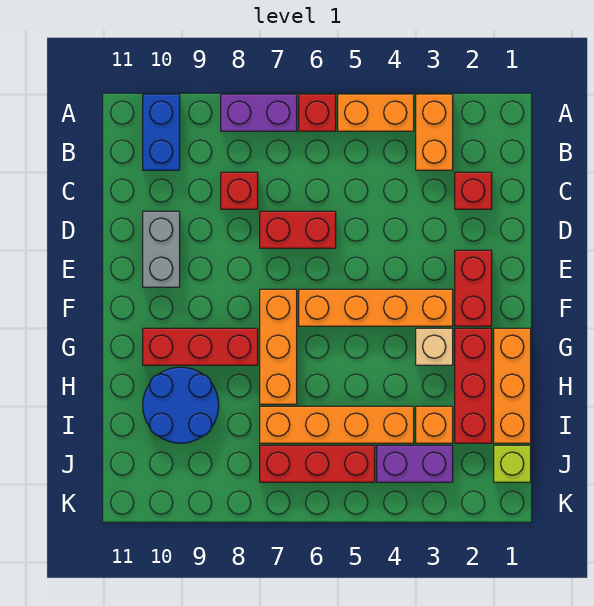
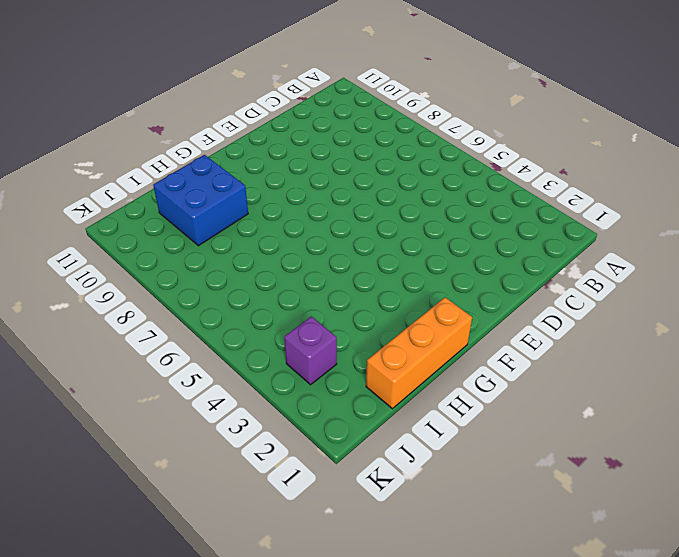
blue 2x2 brick [153,155,248,246] -> blue 2x2 round brick [143,367,219,443]
purple 1x1 brick [284,316,337,385] -> purple 1x2 brick [377,445,453,482]
none -> orange 1x2 brick [416,94,453,170]
none -> orange 1x2 brick [338,94,414,131]
none -> red 1x1 brick [299,94,336,131]

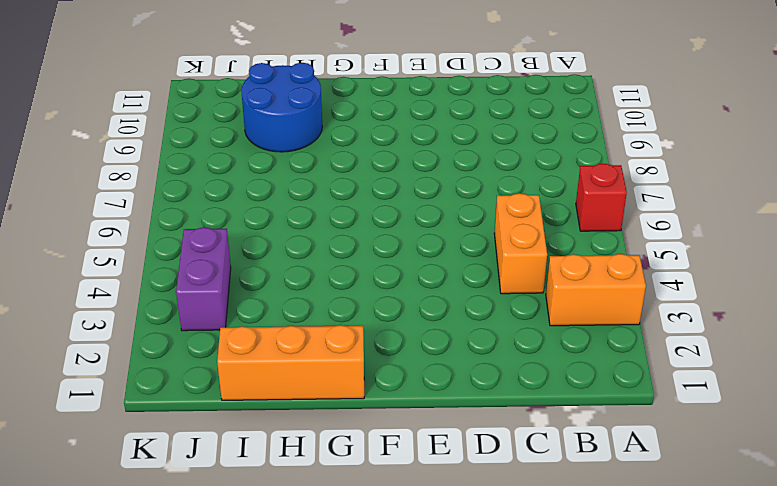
orange 1x2 brick [494,193,547,294] -> orange 1x2 brick moved to [338,94,414,131]
none -> purple 1x2 brick [221,94,297,131]
none -> blue 1x2 brick [143,94,180,170]
none -> red 1x1 brick [455,172,492,209]

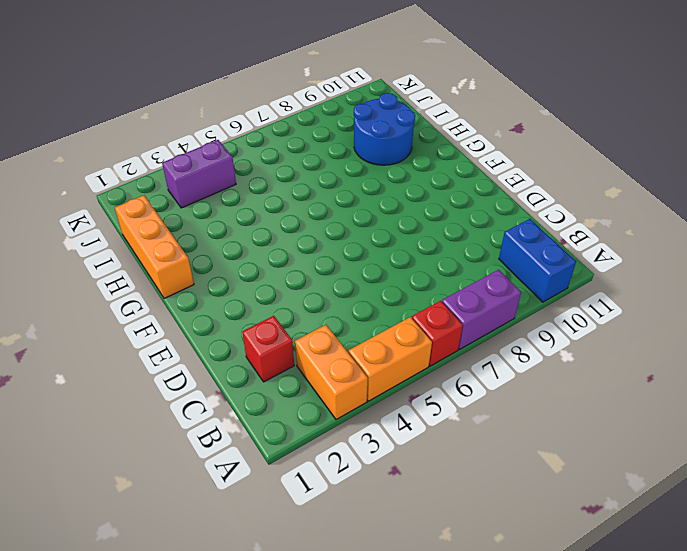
none -> red 1x1 brick [221,172,258,209]
none -> red 1x2 brick [260,211,336,248]
none -> grey 1x2 brick [143,211,180,287]

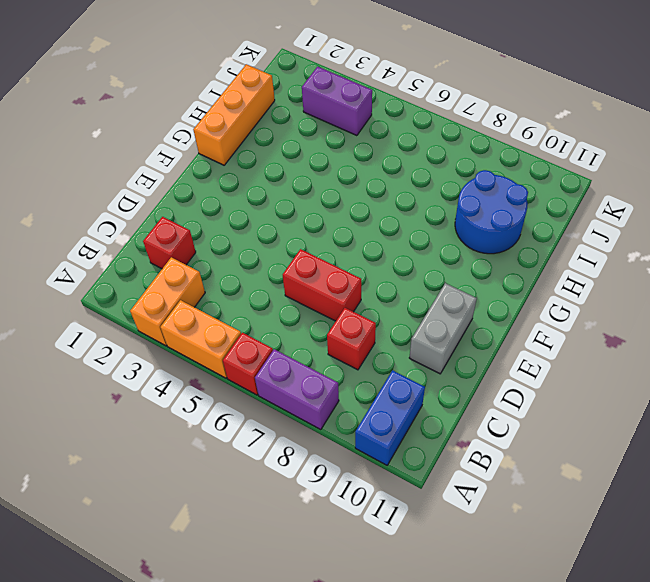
none -> red 1x2 brick [455,250,492,326]
none -> orange 1x4 brick [299,289,453,326]
none -> orange 1x3 brick [260,289,297,404]

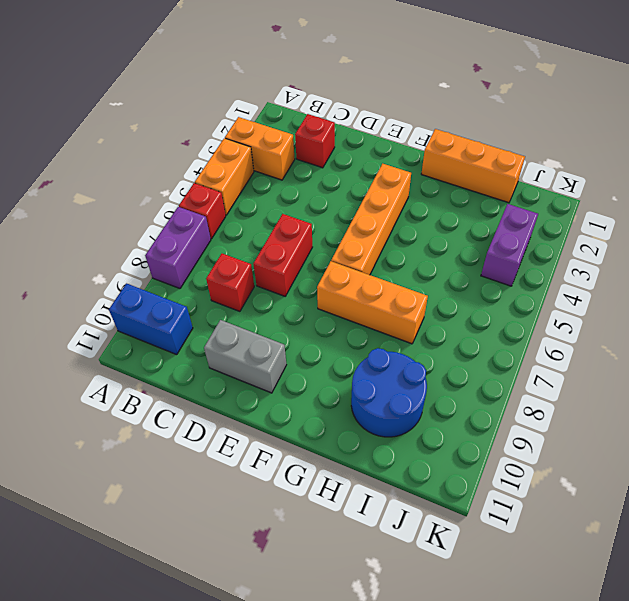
none -> red 1x2 brick [455,250,492,326]
none -> red 1x3 brick [455,328,492,443]
none -> tan 1x1 brick [416,328,453,365]

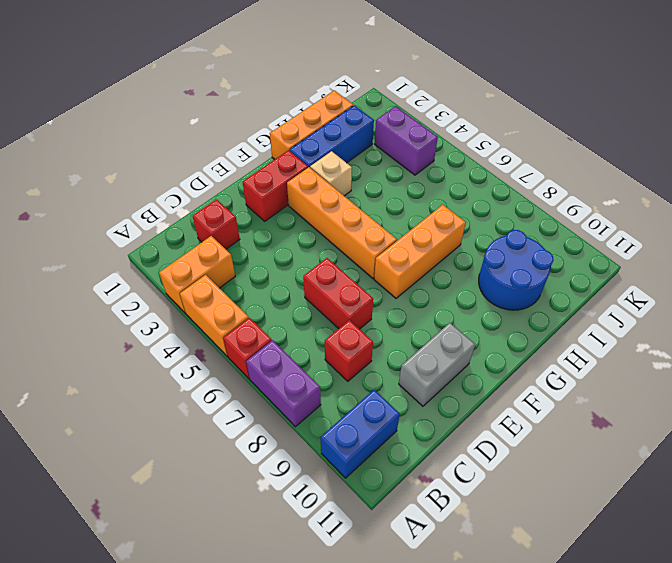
blue 1x3 brick [290,105,374,167] -> red 1x3 brick [455,328,492,443]
none -> red 1x3 brick [143,328,258,365]
none -> orange 1x1 brick [416,406,453,443]
none -> orange 1x4 brick [260,406,414,443]

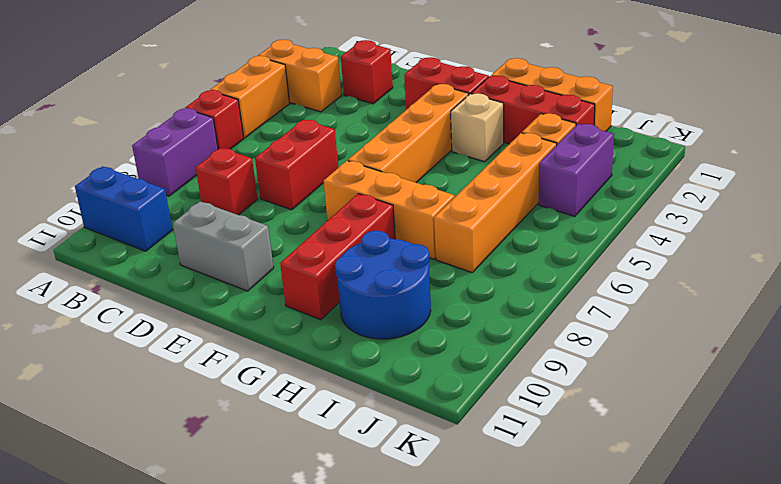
none -> lime 1x1 brick [494,445,531,482]
none -> red 1x3 brick [260,445,375,482]

